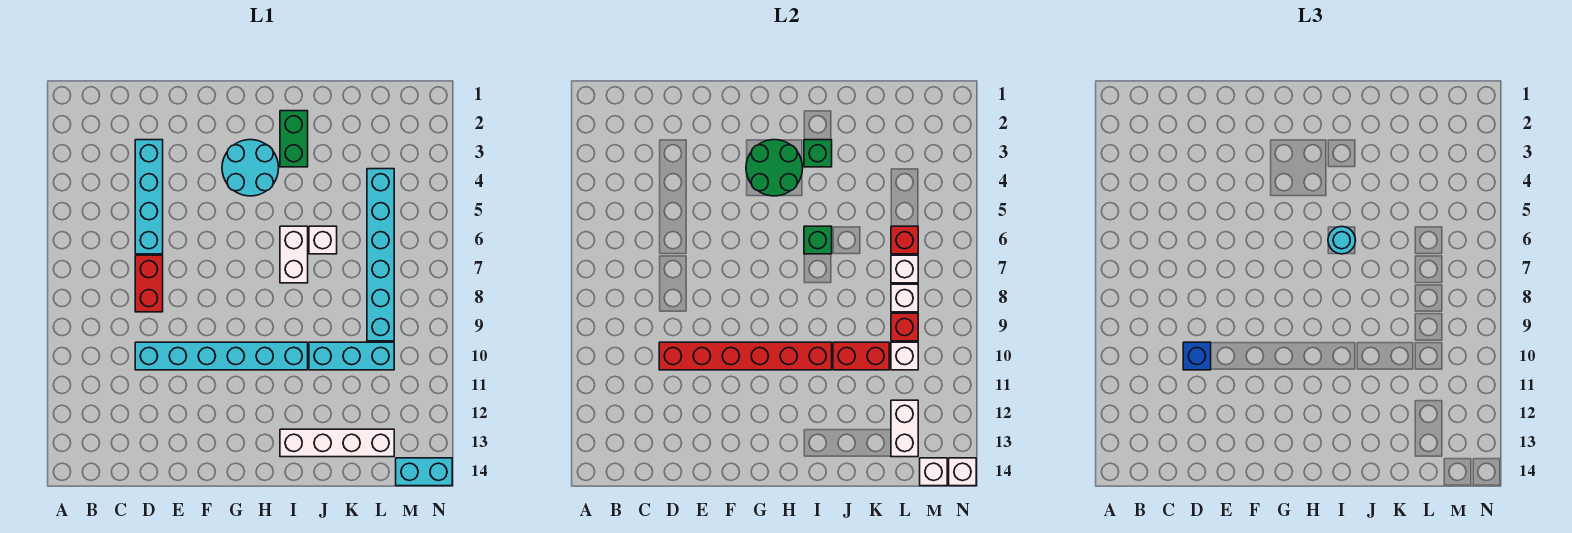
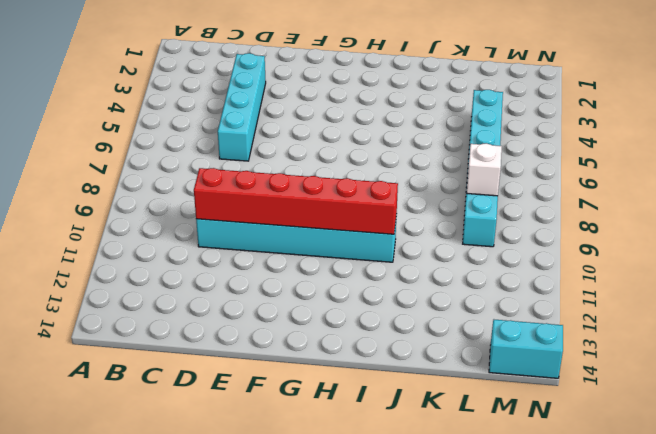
none -> red 1x2 brick [135,255,163,312]
none -> cyan 2x2 round brick [222,140,279,196]
none -> green 1x2 brick [280,111,308,167]

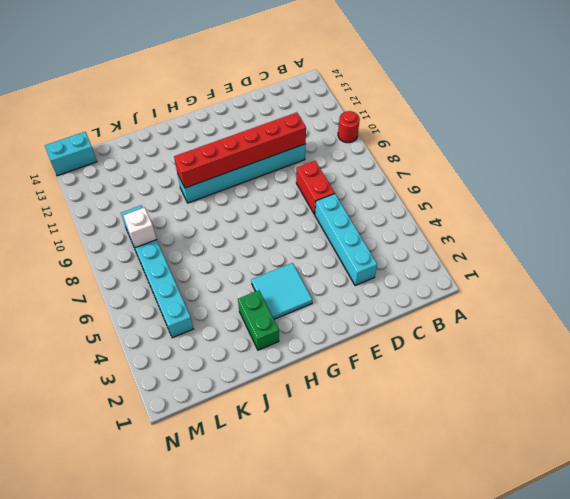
red 1x1 round brick [338,111,360,143] -> none
cyan 2x2 tile [251,263,312,319] -> cyan 2x2 round brick [222,140,279,196]
none -> white 1x2 brick [280,226,308,283]
none -> white 1x4 brick [280,429,394,457]
none -> white 1x1 brick [309,226,337,254]

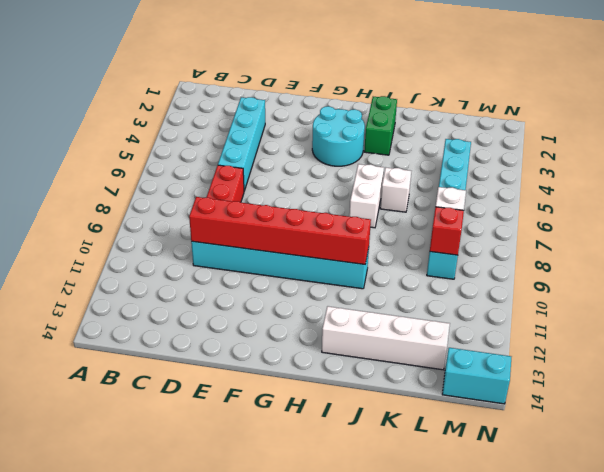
none -> cyan 1x3 brick [309,342,394,370]
none -> green 2x2 round brick [746,140,803,196]
none -> green 1x1 brick [804,140,832,167]

